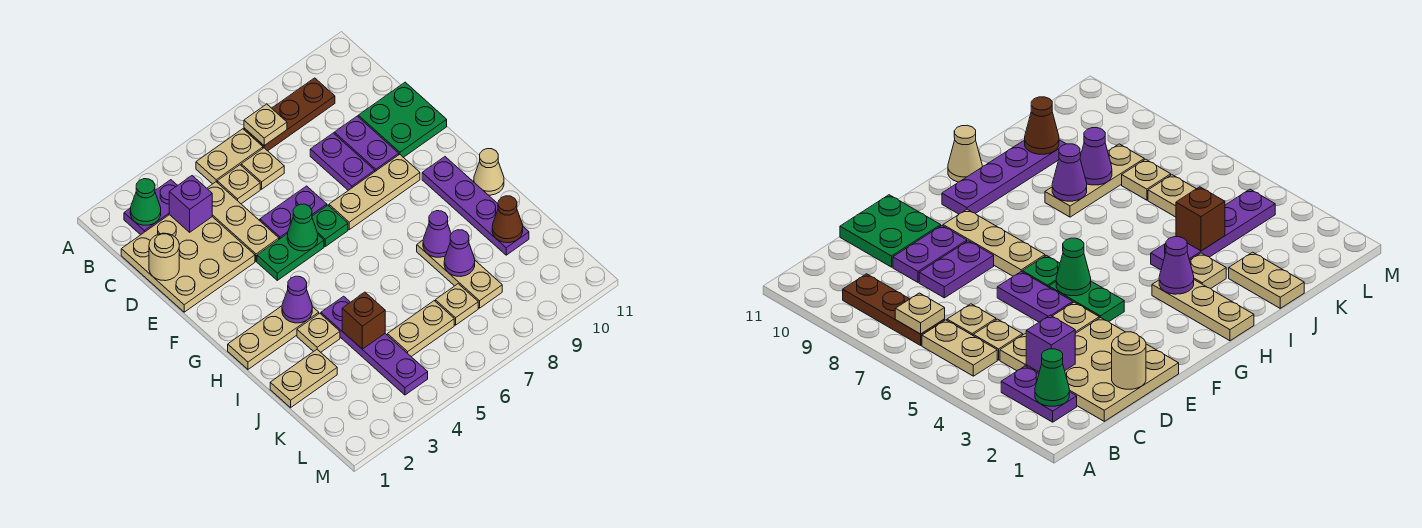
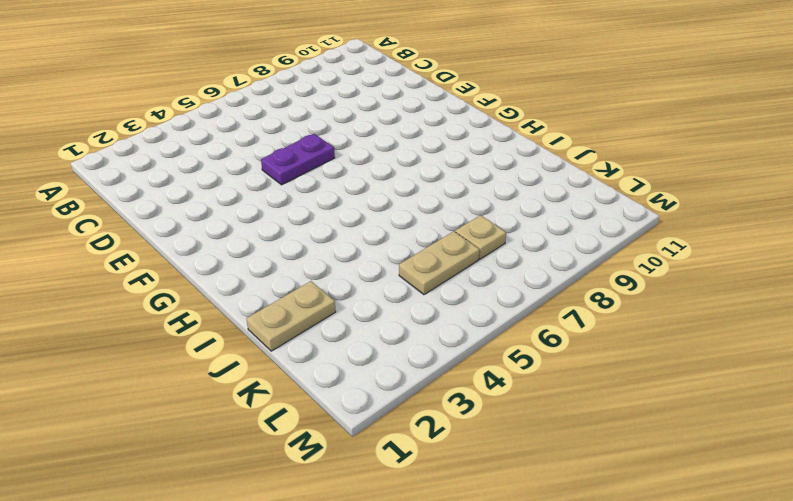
none -> purple 1x2 plate [124,180,178,235]
none -> tan 1x2 plate [196,129,263,184]
none -> brown 1x3 plate [244,78,335,151]
none -> tan 3x3 plate [121,215,255,312]

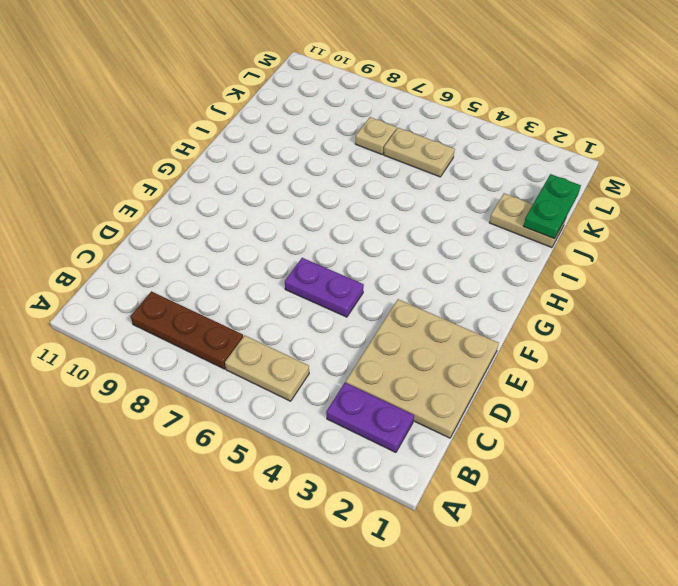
green 1x2 plate [523,174,581,239] -> green 1x2 plate turned to [257,234,324,280]
none -> tan 1x3 plate [207,182,279,261]
none -> tan 1x1 plate [217,165,260,204]
none -> tan 1x1 plate [241,148,284,189]
none -> purple 1x2 plate [310,133,375,190]

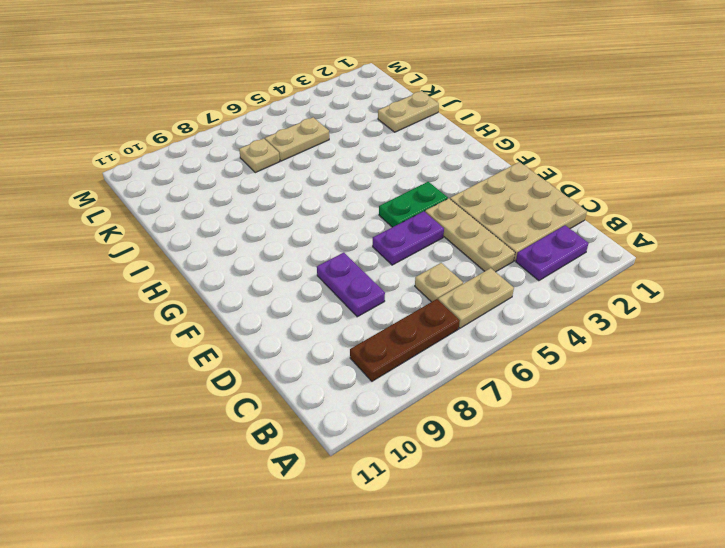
none -> tan 1x1 plate [217,165,260,204]
none -> purple 1x2 plate [334,116,399,171]
none -> green 2x2 plate [358,82,447,157]
none -> green 1x1 plate [312,205,348,246]

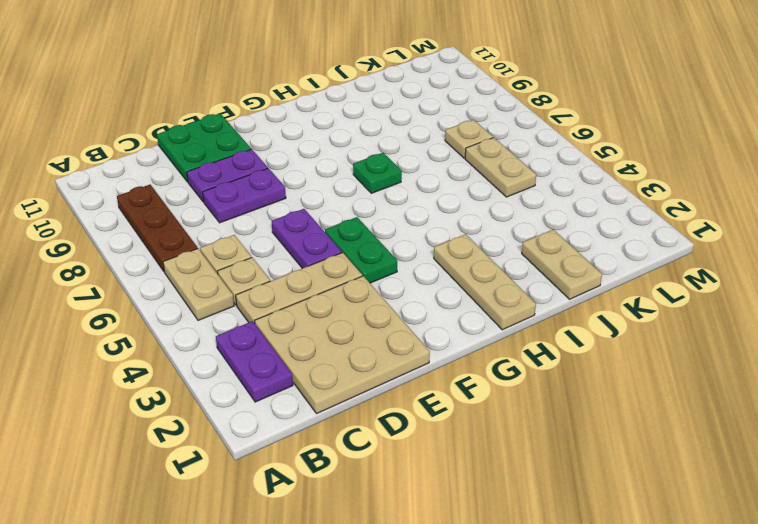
green 1x1 plate [353,153,402,193] -> green 1x1 plate moved to [312,205,348,246]
none -> tan 1x3 plate [329,154,420,229]
none -> purple 1x4 plate [422,157,529,255]
none -> tan 1x1 cone [474,149,504,195]
none -> tan 1x1 plate [297,313,340,352]

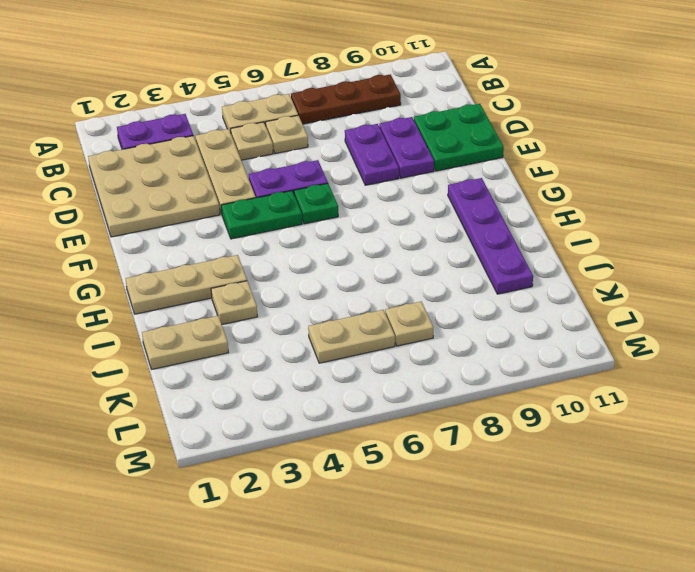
none -> tan 1x3 plate [329,154,420,229]
none -> tan 1x1 cone [474,149,504,195]
none -> purple 1x4 plate [321,296,428,395]
none -> tan 1x3 plate [417,241,502,308]

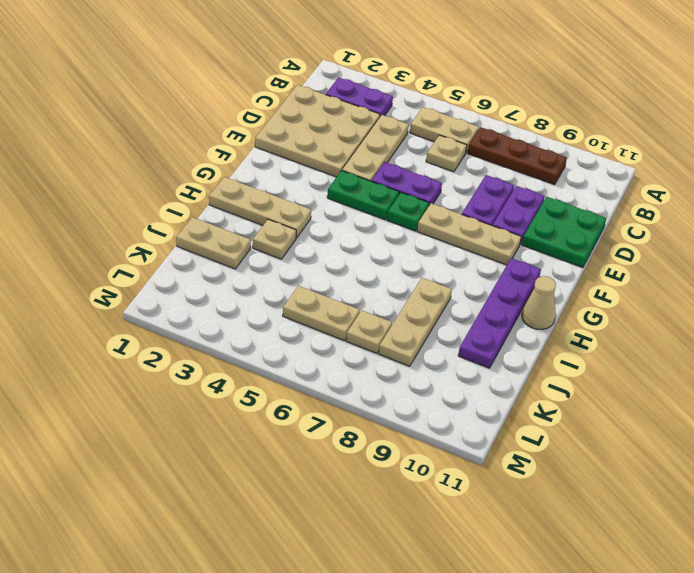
none -> tan 1x1 plate [217,165,260,204]
none -> purple 1x4 plate [321,296,428,395]
none -> green 1x1 cone [130,179,161,225]
none -> tan 1x1 plate [244,104,287,146]

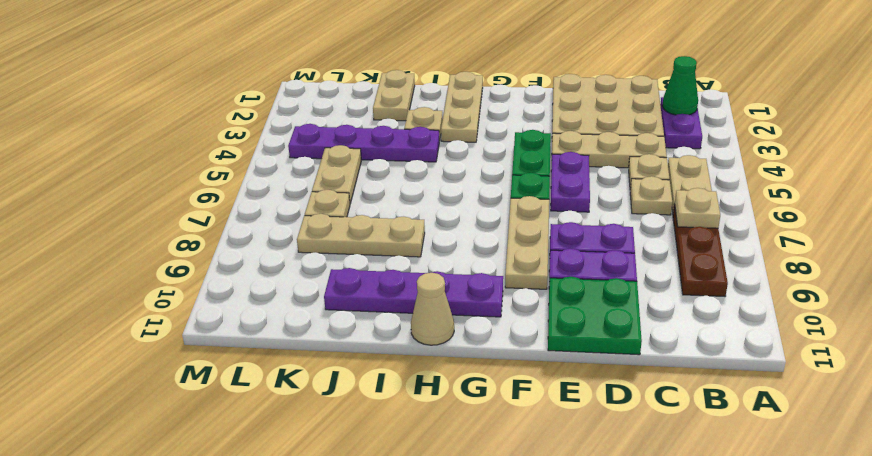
none -> purple 1x1 brick [169,176,212,232]
none -> tan 1x1 round brick [149,233,179,281]
none -> green 1x1 cone [287,204,318,251]
none -> purple 1x1 cone [282,276,312,323]

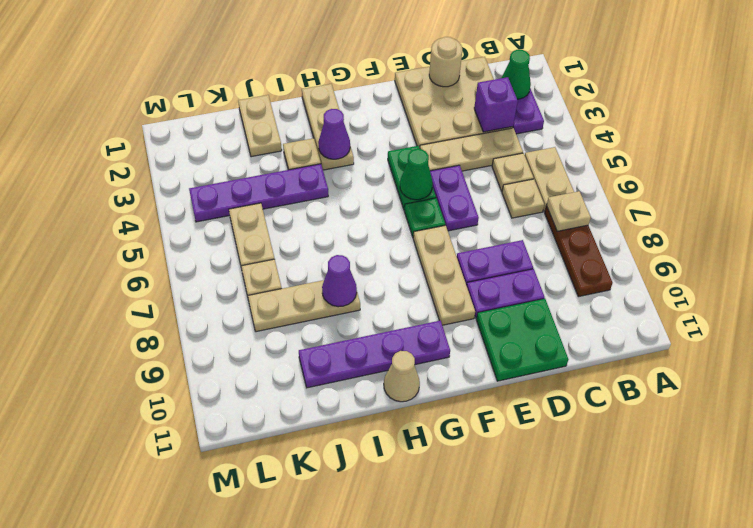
none -> brown 1x1 brick [342,292,385,349]
none -> purple 1x1 cone [444,230,475,276]
none -> brown 1x1 cone [492,196,523,243]

